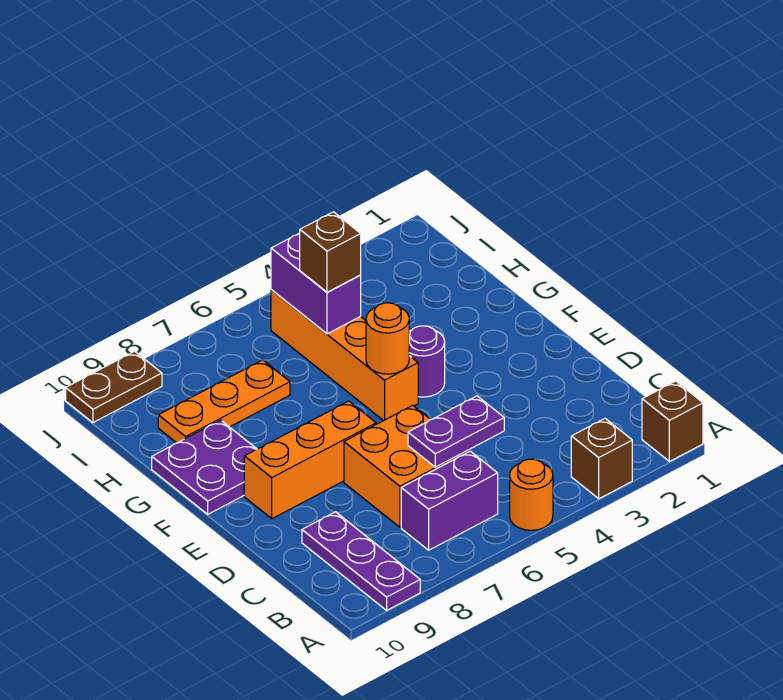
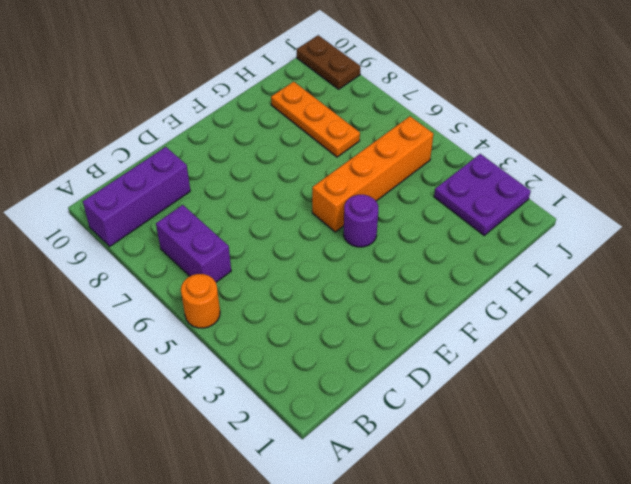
purple 1x3 brick [83,147,190,246] -> purple 1x3 plate [302,512,420,610]
purple 2x2 plate [434,154,531,235] -> purple 2x2 plate moved to [152,420,257,514]
none -> brown 1x1 brick [642,381,703,462]
none -> brown 1x1 brick [571,419,632,499]
none -> orange 2x2 brick [344,405,469,527]

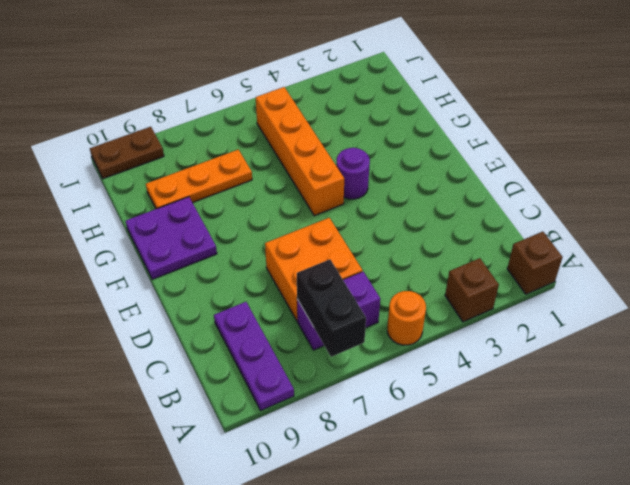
black 1x2 brick [297,259,366,357] -> none
none -> orange 1x3 brick [244,401,376,519]
none -> purple 1x2 plate [408,396,504,467]
none -> orange 1x1 round brick [366,303,409,374]

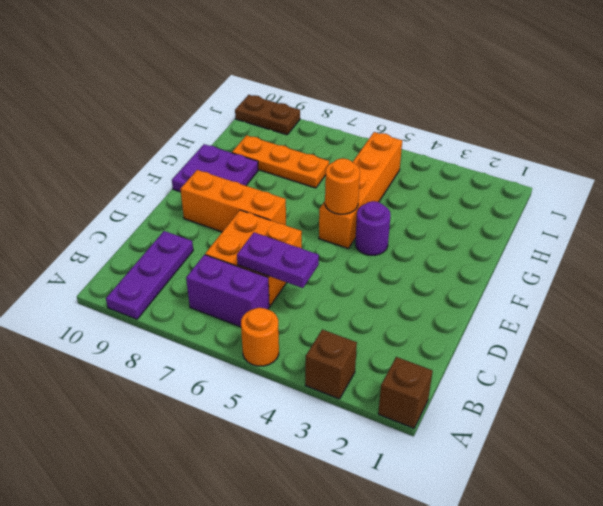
none -> purple 1x2 brick [271,233,361,334]
none -> brown 1x1 brick [300,212,361,292]

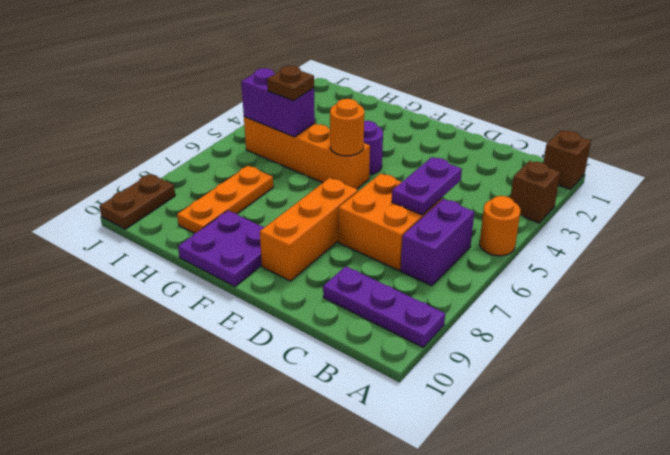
brown 1x1 plate [267,66,314,101] -> brown 1x1 brick [300,212,361,292]

